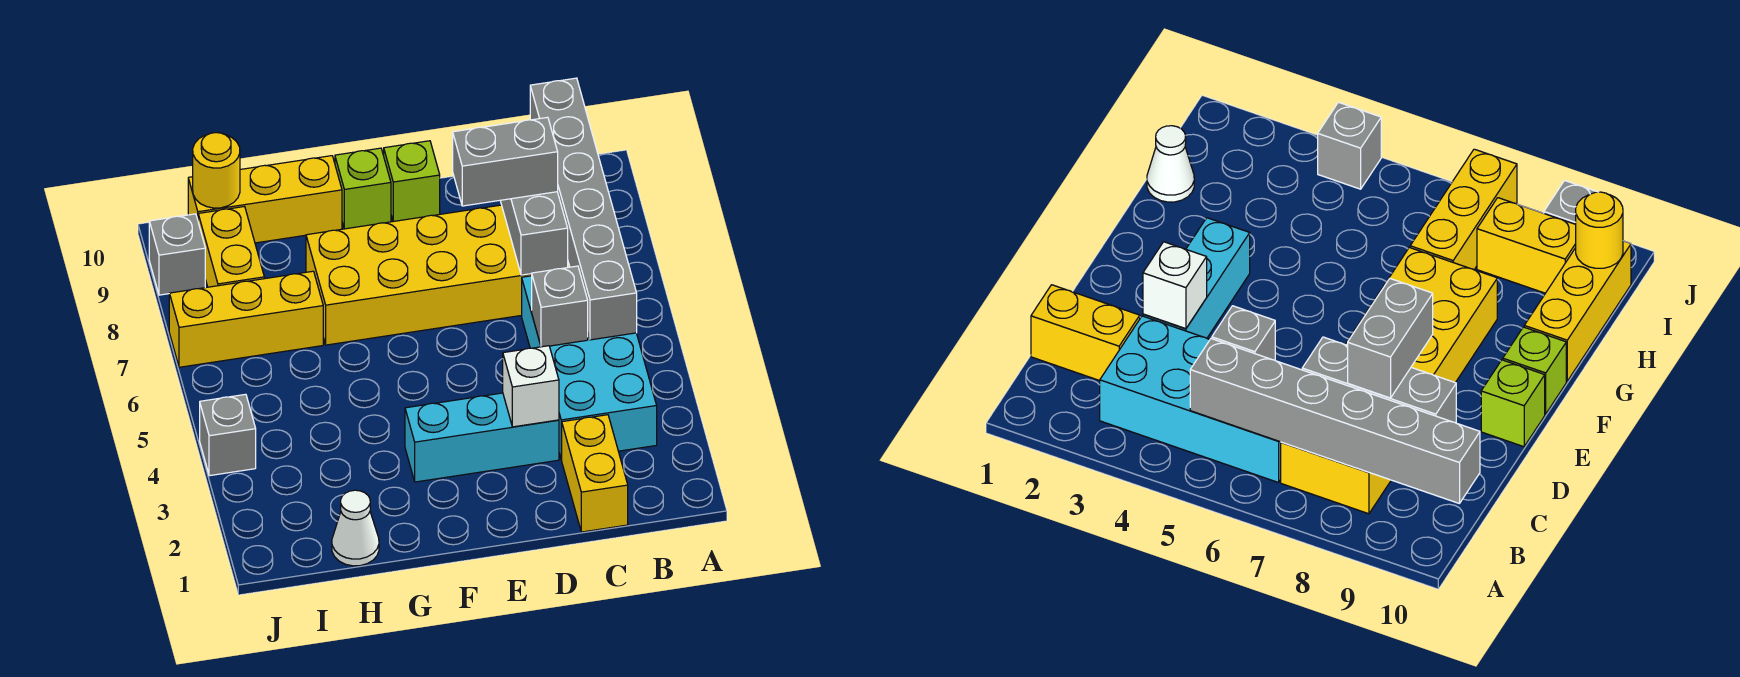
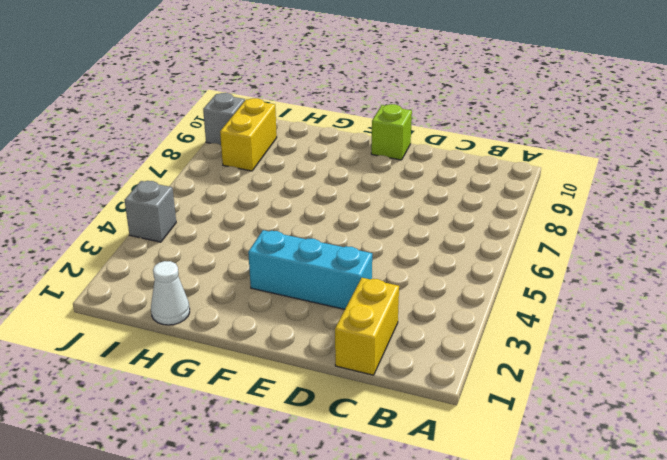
none -> cyan 2x4 brick [522,276,657,460]
none -> yellow 2x6 brick [306,205,570,345]
none -> lime 1x1 brick [335,148,391,229]

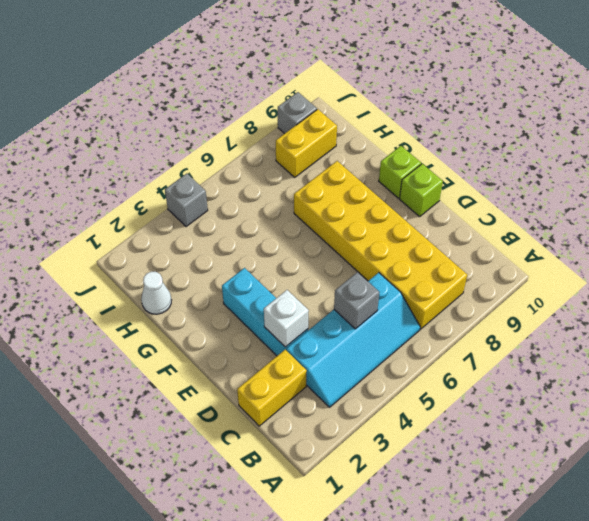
cyan 2x4 slope [286,273,420,407] -> cyan 2x4 brick [522,276,657,460]
none -> yellow 1x3 brick [188,156,342,243]
none -> yellow 1x3 brick [169,271,323,367]
none -> grey 1x6 brick [530,78,637,340]

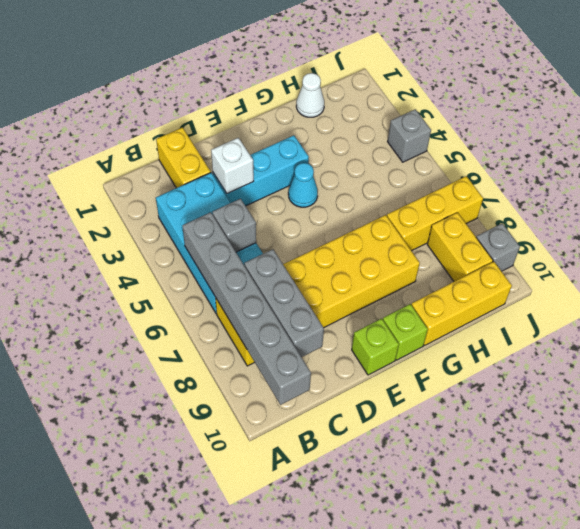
cyan 1x1 cone [288,163,318,207] -> none
none -> yellow 1x1 round brick [193,133,240,208]
none -> grey 1x2 brick [453,117,558,206]

